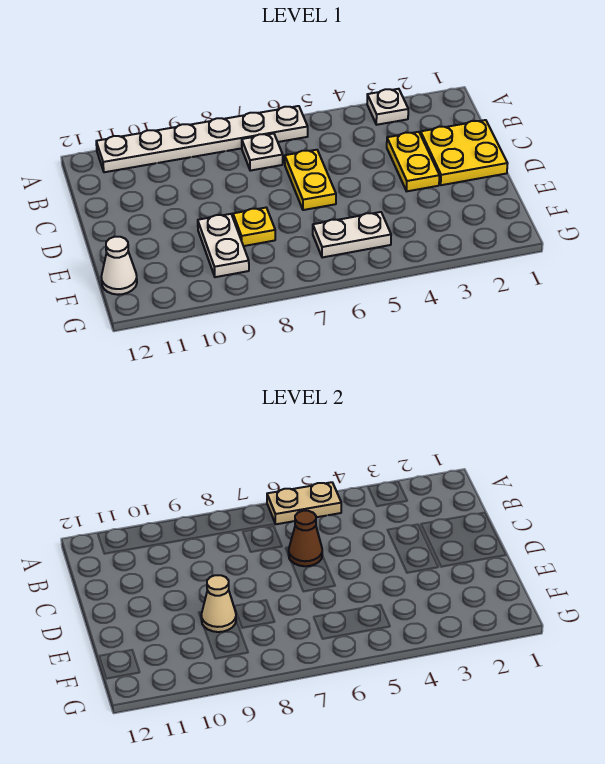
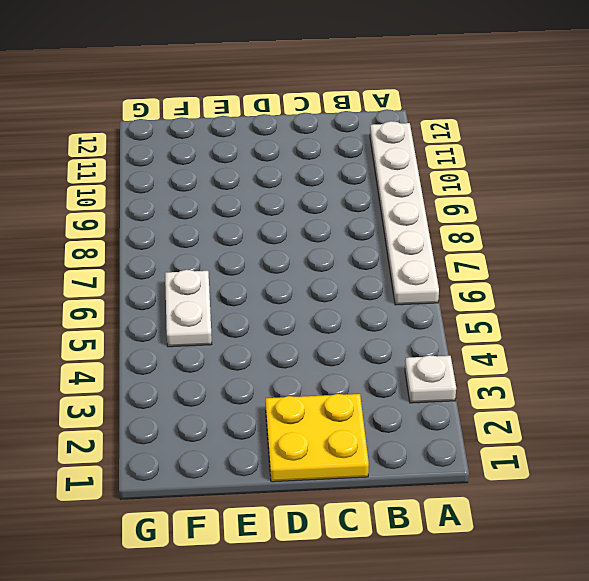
none -> white 1x1 plate [242,134,283,171]
none -> yellow 1x2 plate [387,132,439,191]
none -> yellow 1x2 plate [285,150,336,210]

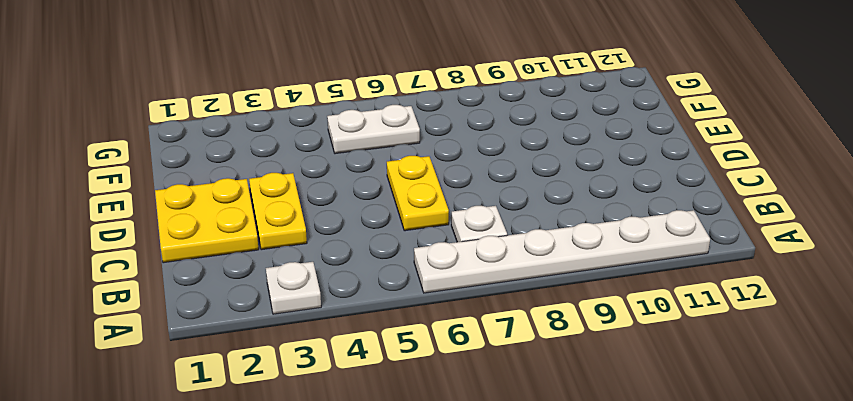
none -> yellow 1x1 plate [233,208,275,246]
none -> white 1x2 plate [198,214,249,277]
none -> white 1x1 cone [101,237,137,295]

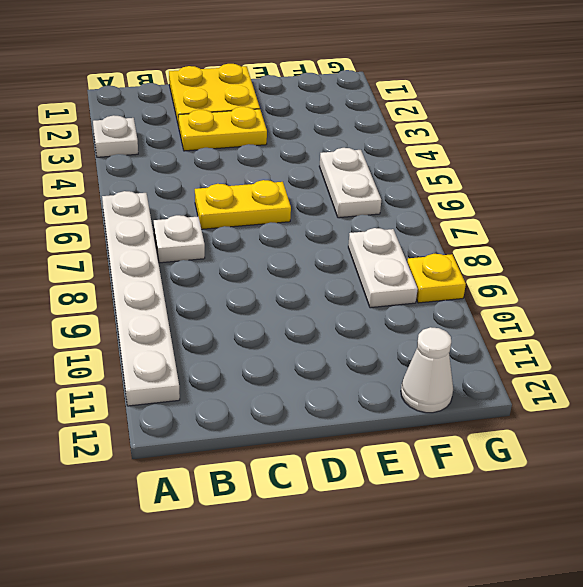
white 1x2 plate [348,228,418,308] -> white 1x2 plate turned to [198,214,249,277]
yellow 1x1 plate [407,254,466,303] -> yellow 1x1 plate moved to [233,208,275,246]
none -> tan 1x2 plate [267,482,341,524]
none -> brown 1x1 cone [289,511,322,566]
none -> tan 1x1 cone [201,575,236,632]

